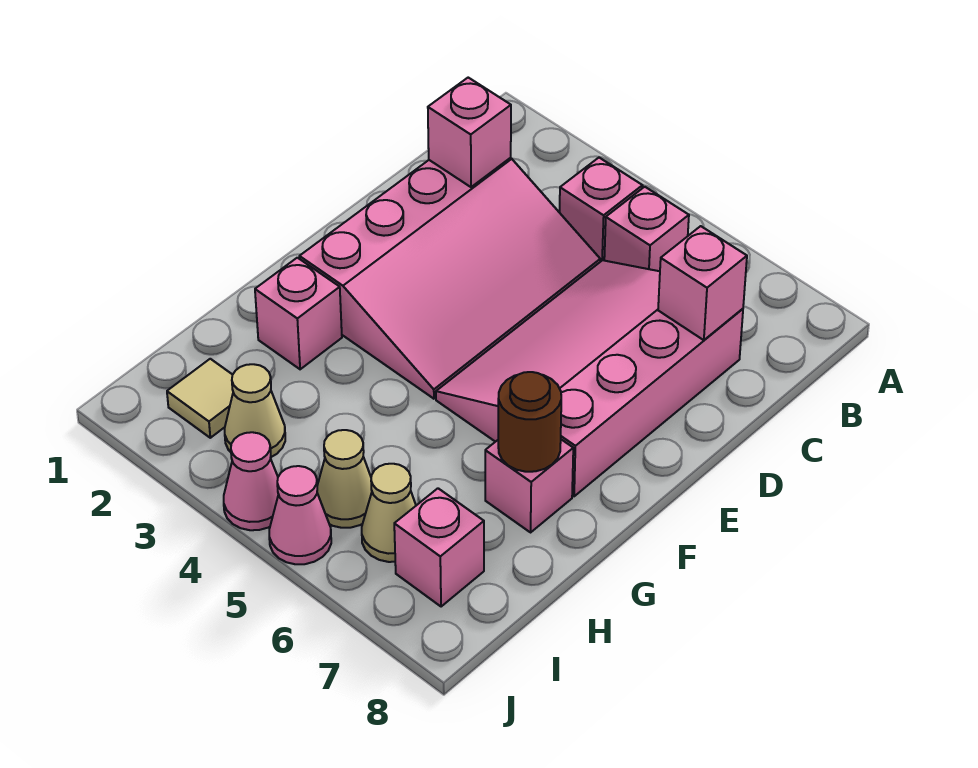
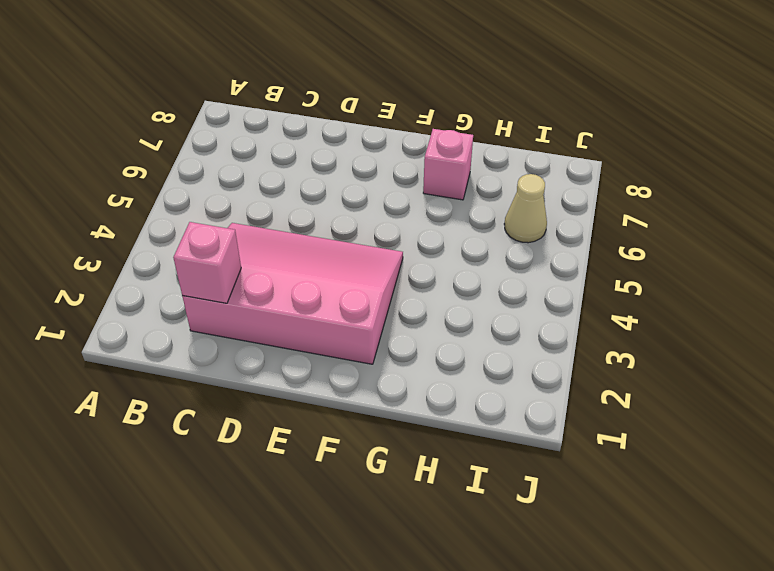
none -> pink 1x1 brick [559,158,643,262]
none -> pink 1x1 brick [604,187,689,271]
none -> pink 3x4 slope [436,260,743,496]

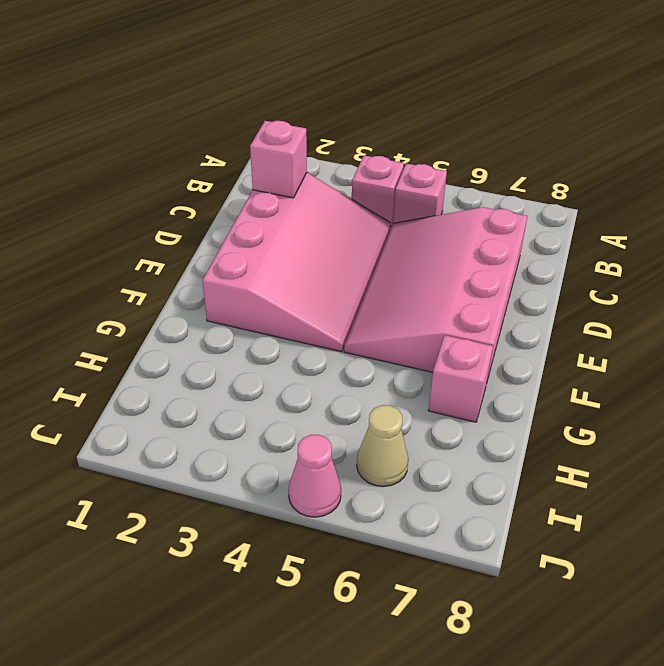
none -> pink 1x1 brick [255,258,342,369]
none -> tan 1x1 tile [167,359,233,438]
none -> tan 1x1 cone [225,364,285,457]

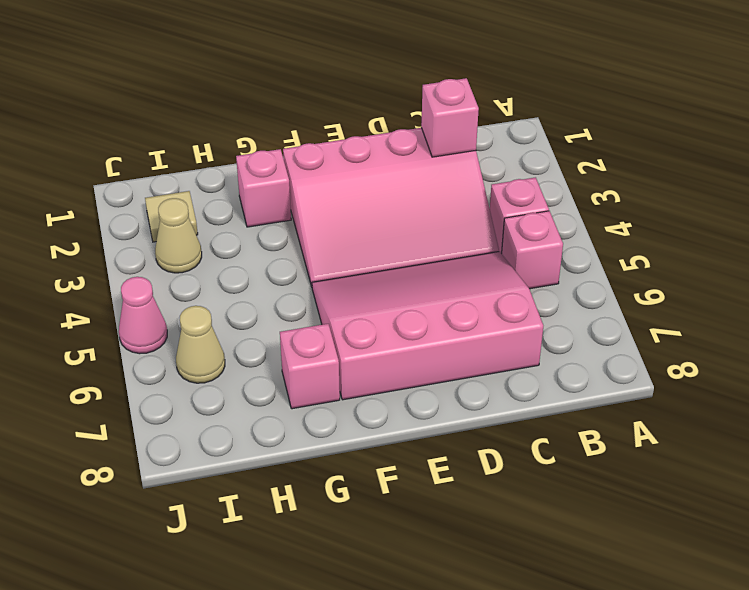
none -> tan 1x1 cone [317,430,372,528]
none -> pink 1x1 brick [394,488,484,607]
none -> pink 1x1 cone [224,432,279,530]

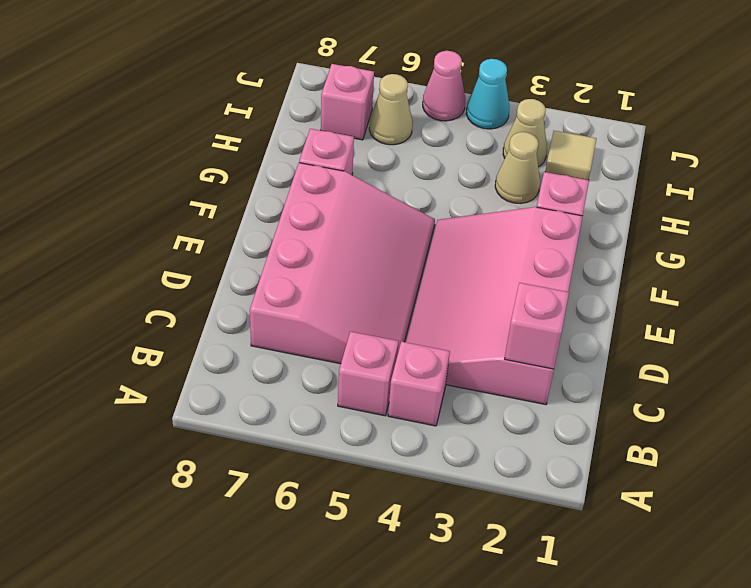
tan 1x1 cone [495,132,540,204] -> tan 1x1 cone moved to [317,430,372,528]
cyan 1x1 cone [466,59,509,129] -> pink 1x1 cone [224,432,279,530]
none -> pink 1x1 brick [658,226,747,340]
none -> brown 1x1 round brick [498,372,561,472]

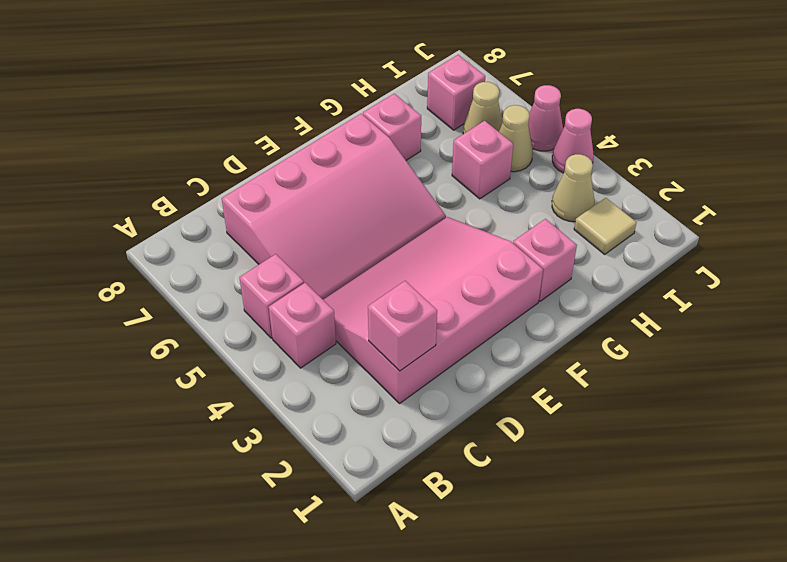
pink 1x1 brick [452,121,513,199] -> pink 1x1 brick moved to [658,226,747,340]
none -> brown 1x1 round brick [498,372,561,472]

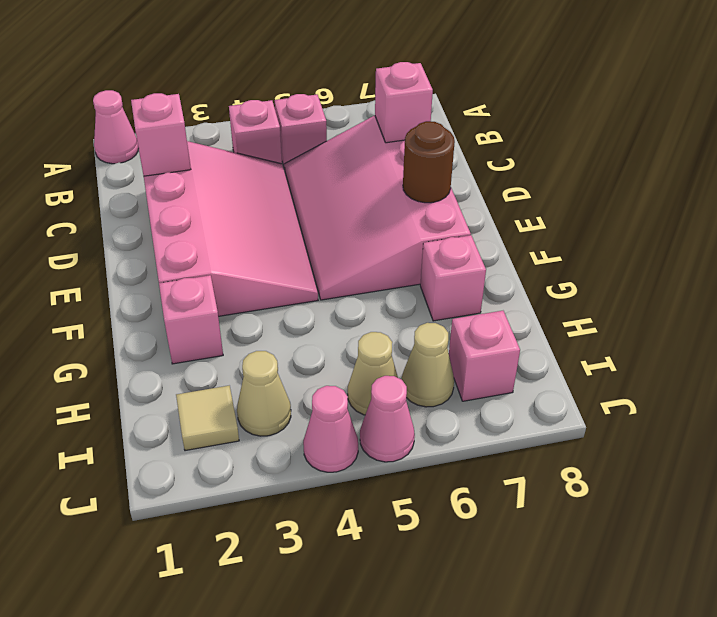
pink 1x1 cone [93,90,139,164] -> none
brown 1x1 round brick [403,121,455,203] -> brown 1x1 round brick moved to [498,372,561,472]

